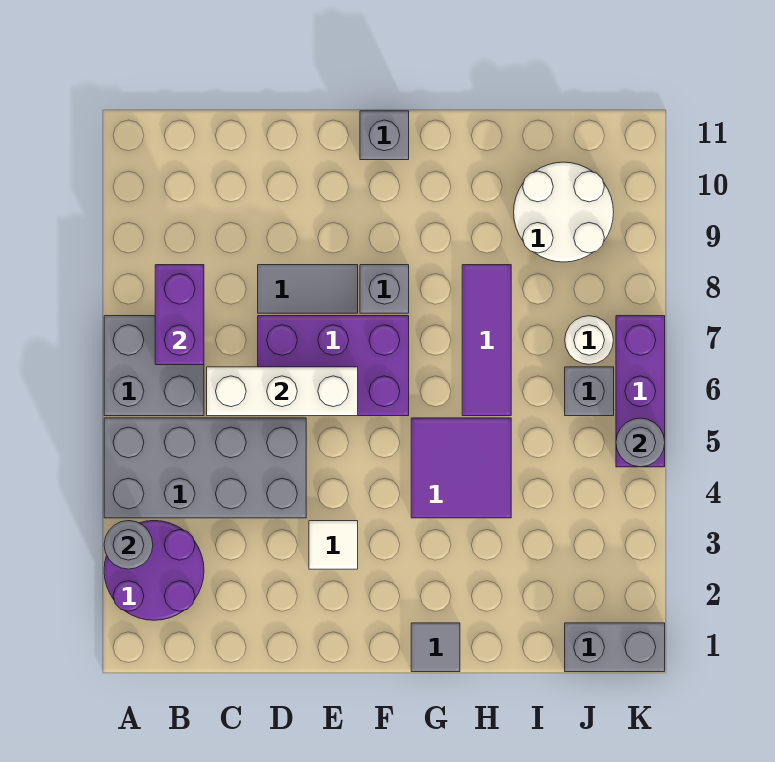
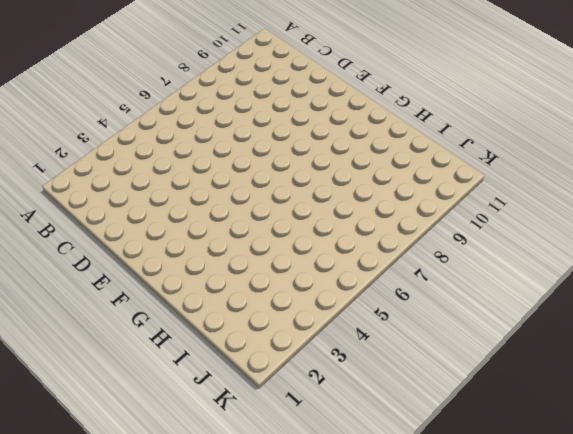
none -> purple 2x2 round brick [104,521,204,620]
none -> grey 2x4 brick [104,418,306,518]
none -> grey 2x2 brick [104,316,204,416]

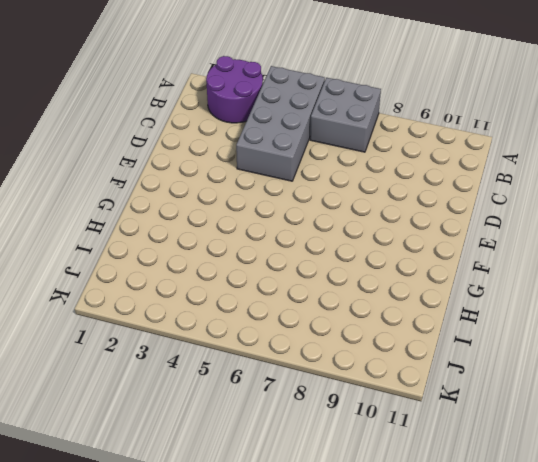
none -> purple 2x3 brick [258,316,409,416]
none -> grey 1x2 tile [258,265,358,313]
none -> white 1x1 tile [309,521,358,569]

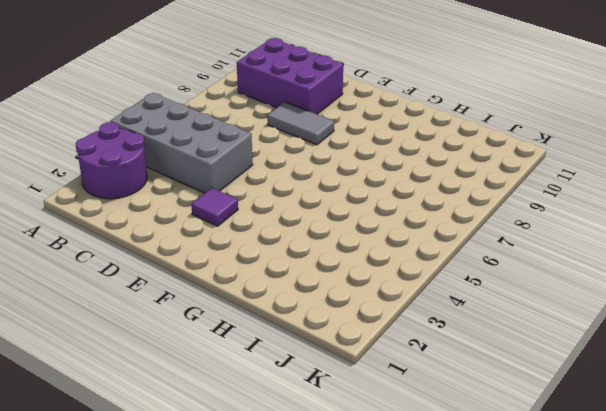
purple 2x3 brick [237,38,343,114] -> purple 2x3 brick moved to [258,316,409,416]
purple 1x1 tile [191,188,238,226] -> white 1x1 tile [309,521,358,569]
none -> grey 2x2 brick [104,316,204,416]
none -> grey 1x1 brick [360,265,409,313]
none -> grey 1x1 brick [360,111,409,160]

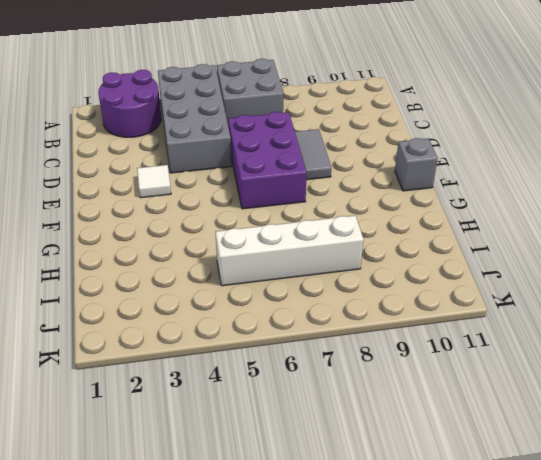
white 1x4 brick [215,216,364,286] -> none
none -> grey 1x1 brick [360,265,409,313]
none -> grey 1x1 tile [411,623,460,672]
none -> purple 2x2 tile [411,418,511,518]

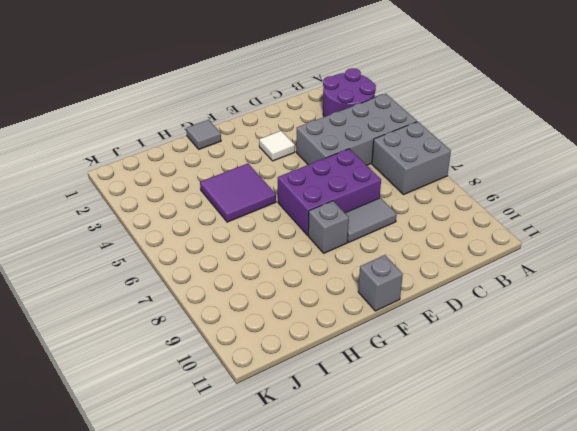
none -> purple 1x3 tile [462,265,511,416]
none -> white 2x2 round brick [514,162,614,262]
none -> grey 1x2 brick [565,623,665,672]

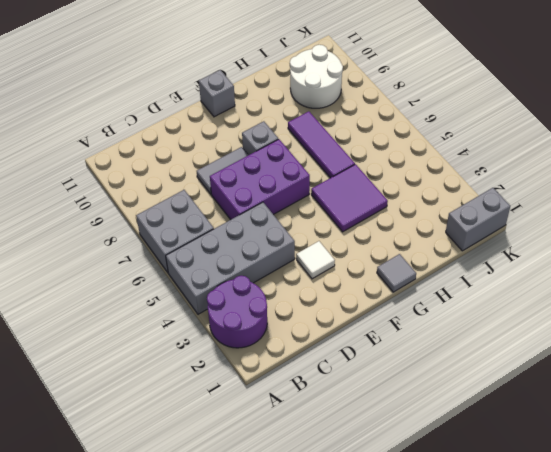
none -> grey 1x1 brick [565,367,614,416]
none -> white 1x1 round brick [565,316,613,364]
none -> purple 1x3 brick [616,316,665,467]

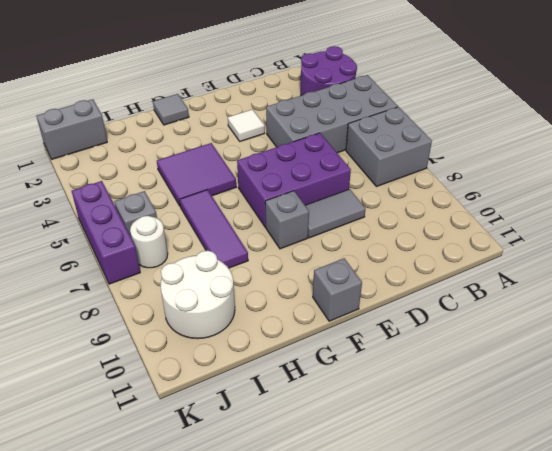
none -> grey 1x1 round brick [104,521,153,569]
none -> purple 1x2 brick [155,265,204,365]
none -> white 1x3 brick [207,367,358,416]

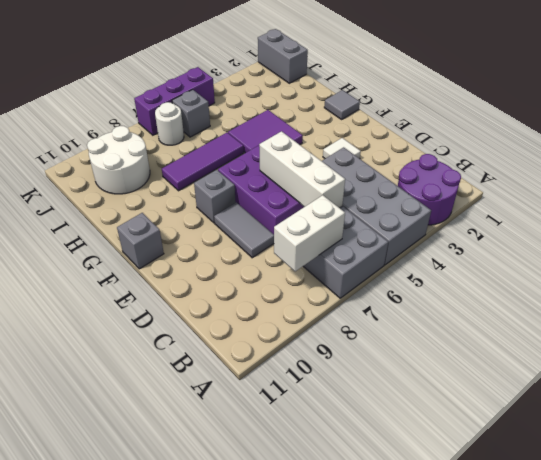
white 1x2 brick [274,195,345,272] -> purple 1x2 brick [155,265,204,365]
none -> grey 1x1 round brick [104,521,153,569]
none -> grey 1x1 round brick [616,418,665,467]

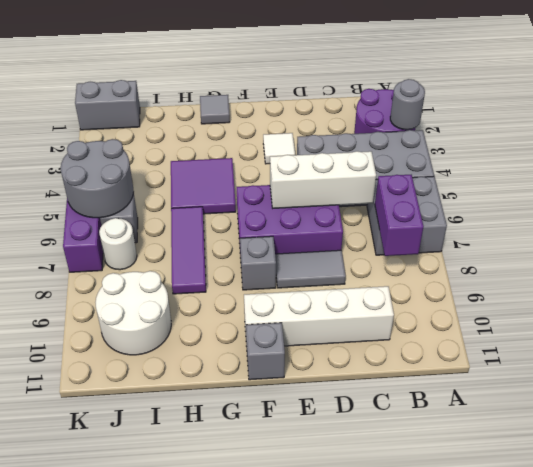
white 1x4 brick [244,286,394,346] -> none
grey 2x2 round brick [61,139,134,218] -> grey 1x1 round brick [616,418,665,467]

